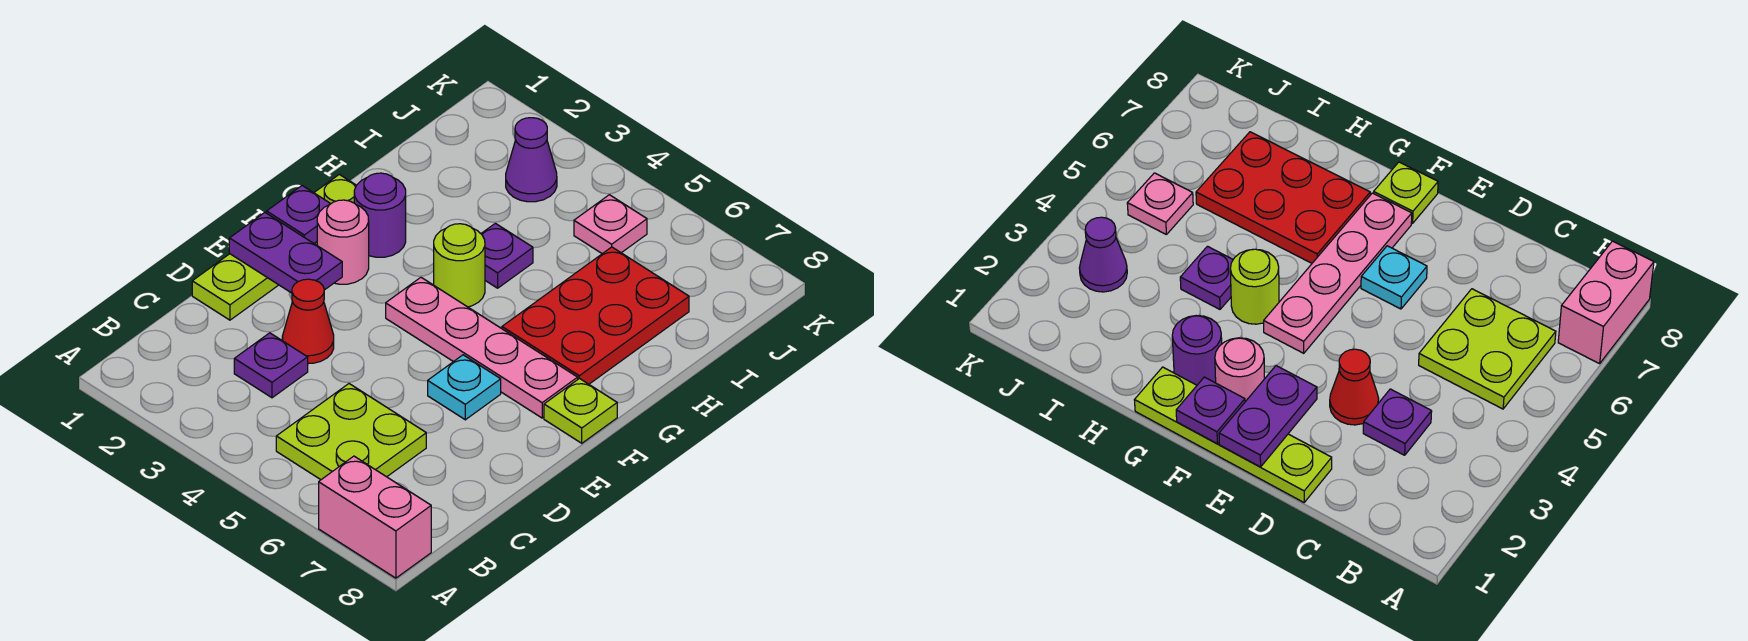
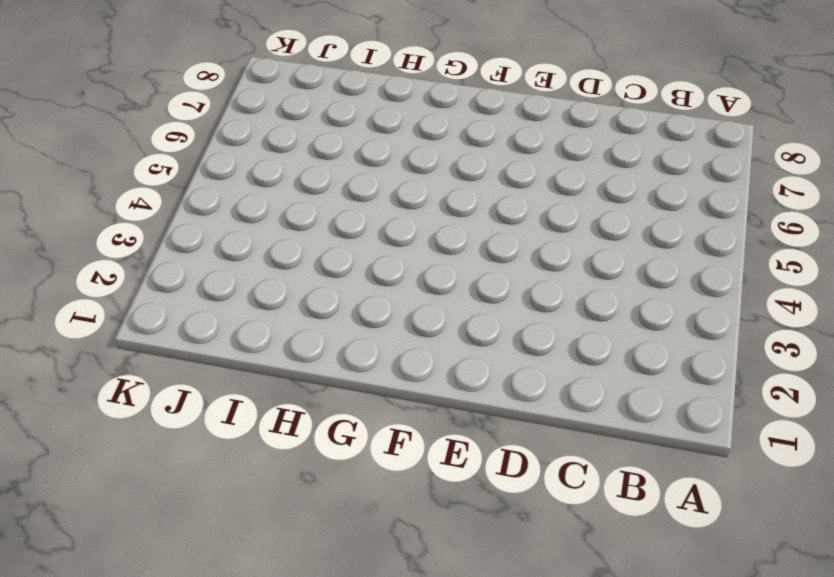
none -> pink 1x2 brick [319,456,431,578]
none -> lime 2x2 plate [276,384,426,480]
none -> purple 1x1 plate [234,333,308,398]

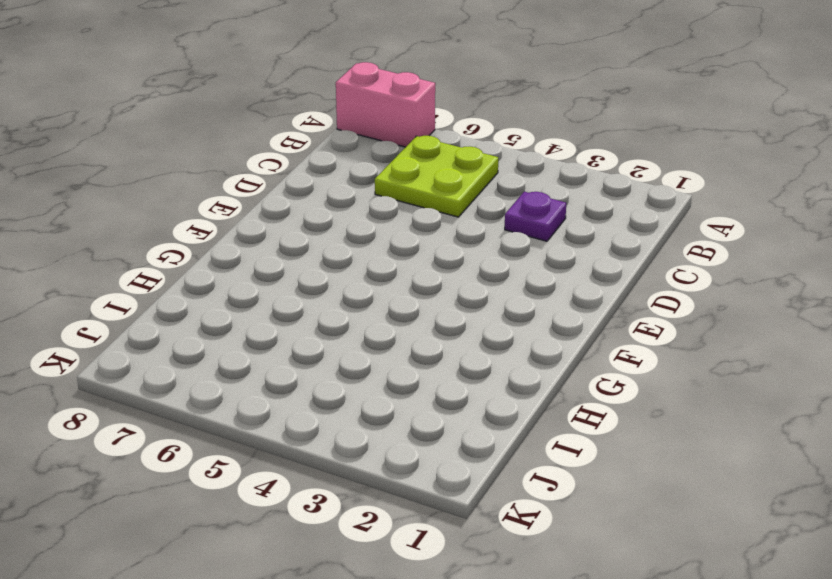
none -> lime 1x4 plate [192,174,356,320]
none -> red 1x1 cone [282,279,334,364]
none -> cyan 1x1 plate [428,355,501,420]

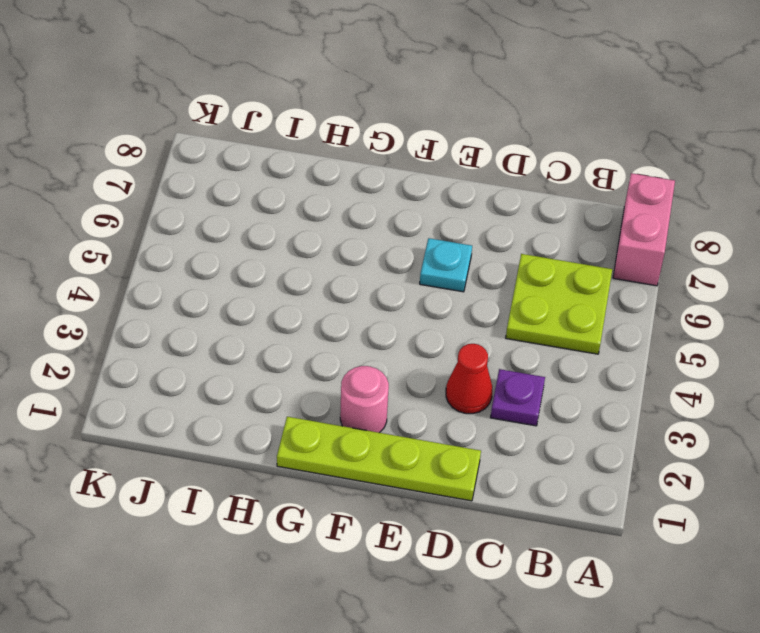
none -> pink 1x4 plate [386,278,578,418]
none -> lime 1x1 plate [544,378,617,443]
none -> purple 1x1 round brick [354,173,406,257]

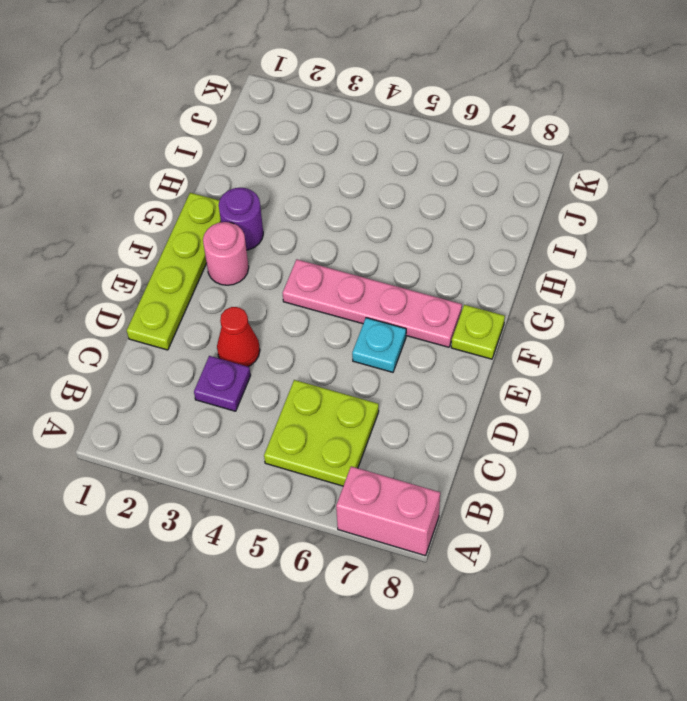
none -> lime 1x1 round brick [434,224,485,307]
none -> red 2x3 plate [502,247,689,384]
none -> purple 1x1 plate [481,223,533,288]

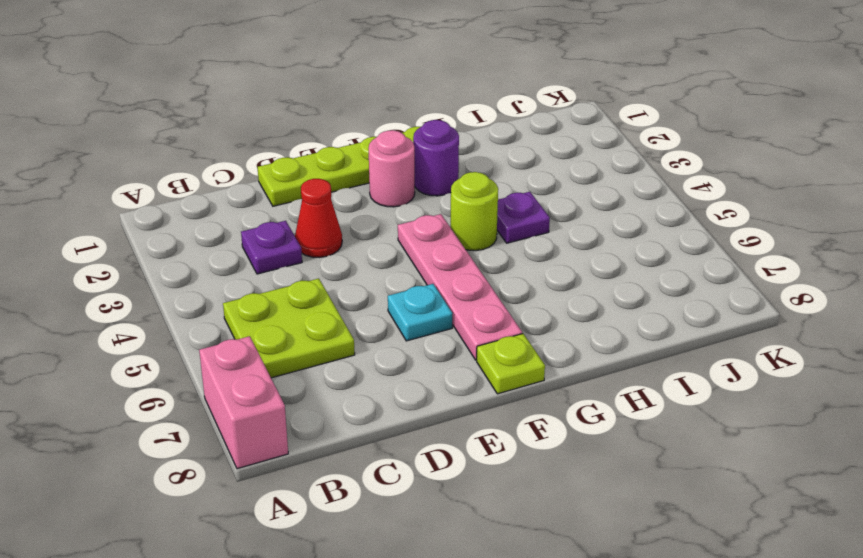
none -> red 2x3 plate [502,247,689,384]
none -> purple 1x1 cone [506,118,557,202]
none -> pink 1x1 plate [574,195,647,254]

